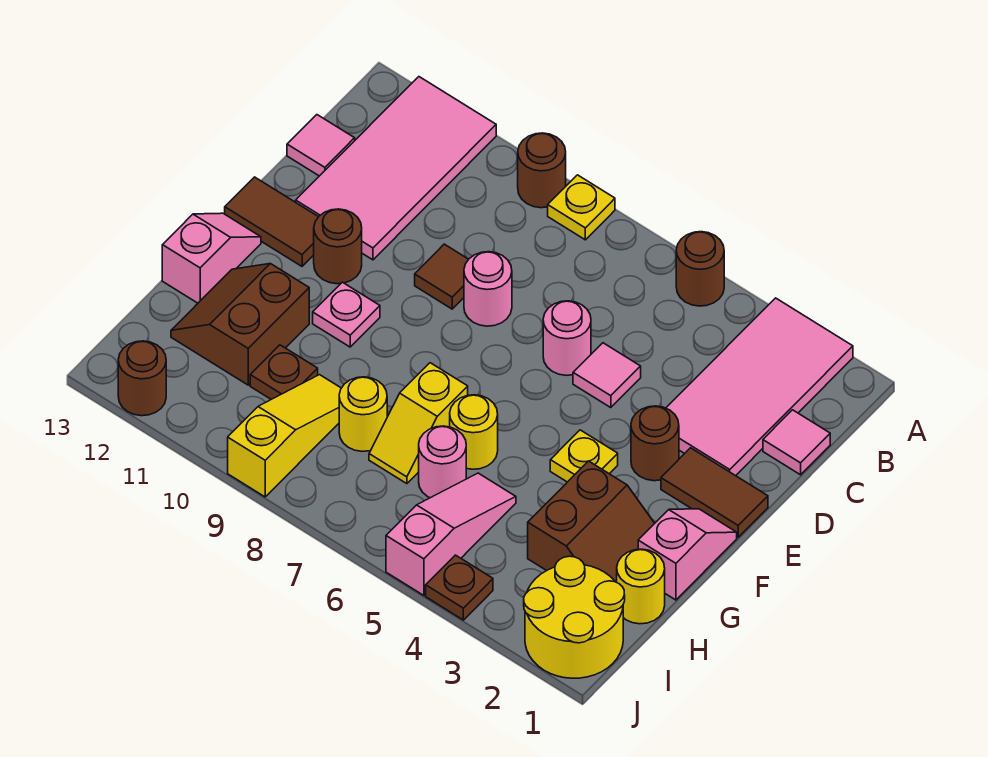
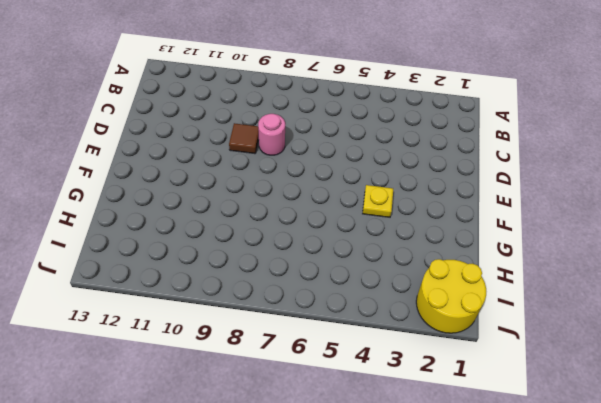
none -> pink 2x4 tile [666,298,853,476]
none -> brown 1x1 round brick [676,232,724,306]
none -> yellow 1x1 plate [548,175,615,240]
none -> brown 1x1 round brick [518,133,566,208]

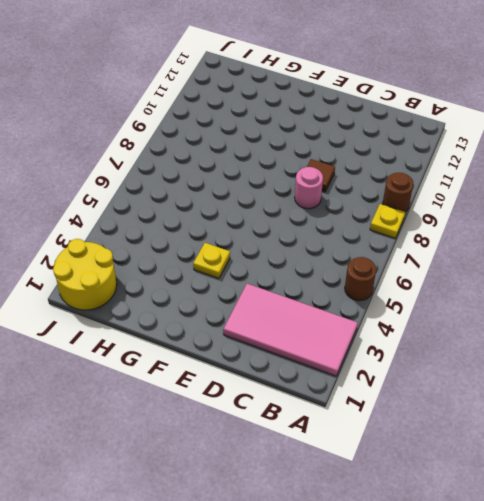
none -> pink 2x4 tile [296,77,496,260]
none -> pink 1x1 tile [763,410,830,475]
none -> pink 1x1 tile [287,115,355,176]
none -> pink 1x1 tile [573,343,641,408]

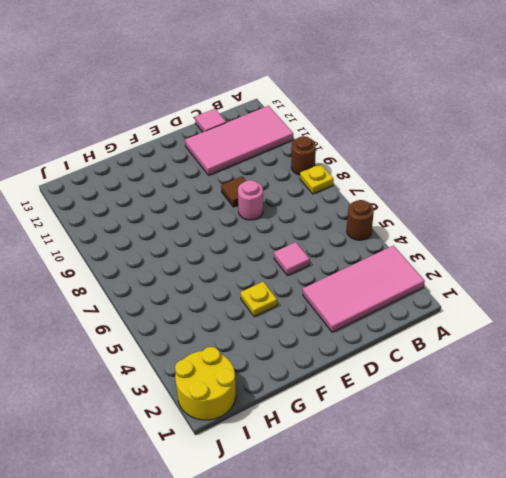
none -> pink 1x1 tile [763,410,830,475]
none -> pink 1x1 round brick [543,301,591,375]
none -> brown 1x2 tile [661,448,768,537]
none -> brown 1x1 round brick [631,406,679,481]

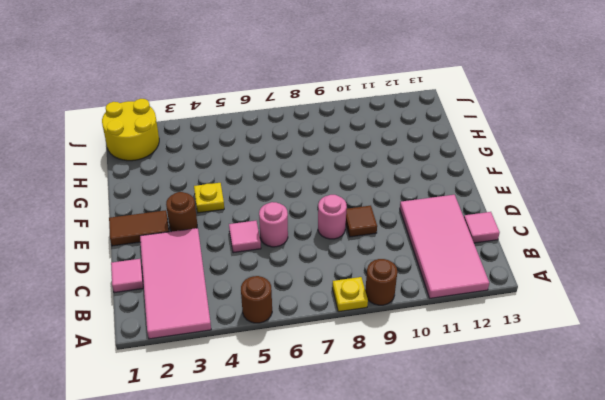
none -> brown 1x1 round brick [314,209,362,284]
none -> brown 1x2 tile [225,177,318,266]
none -> pink 1x2 slope [638,509,737,600]
none -> pink 1x1 plate [313,282,380,347]

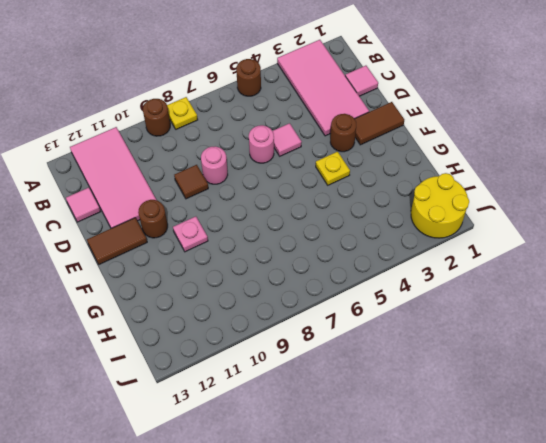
none -> pink 1x2 slope [638,509,737,600]
none -> pink 1x2 slope [162,213,261,303]
none -> brown 2x2 slope [528,461,655,582]
none -> yellow 1x1 round brick [450,395,498,469]

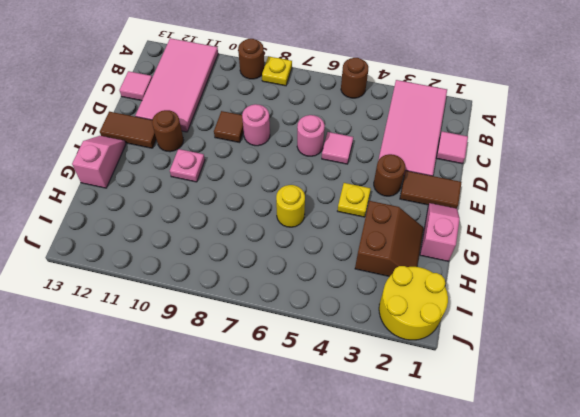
none -> yellow 1x2 slope [369,363,468,484]
none -> brown 2x2 slope [171,264,309,385]
none -> yellow 1x1 round brick [617,549,665,624]
none -> pink 1x3 slope [386,473,516,595]

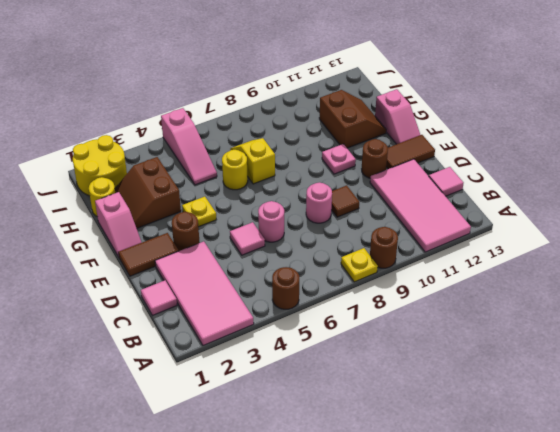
none -> pink 1x1 round brick [419,426,466,498]
none -> yellow 1x1 round brick [339,377,387,452]
none -> yellow 1x3 slope [228,375,341,497]
none -> brown 1x1 plate [250,345,318,399]

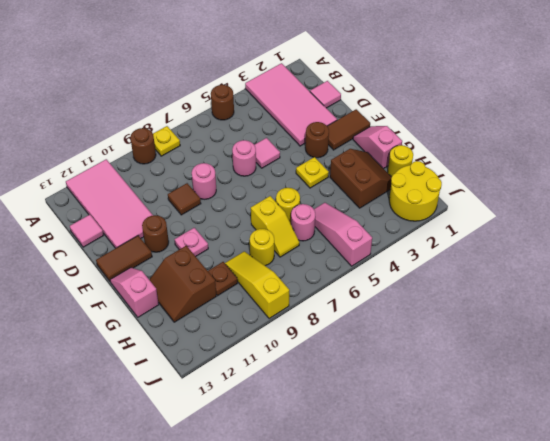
none -> brown 1x1 plate [426,555,493,620]
none -> brown 1x1 round brick [118,341,166,416]

